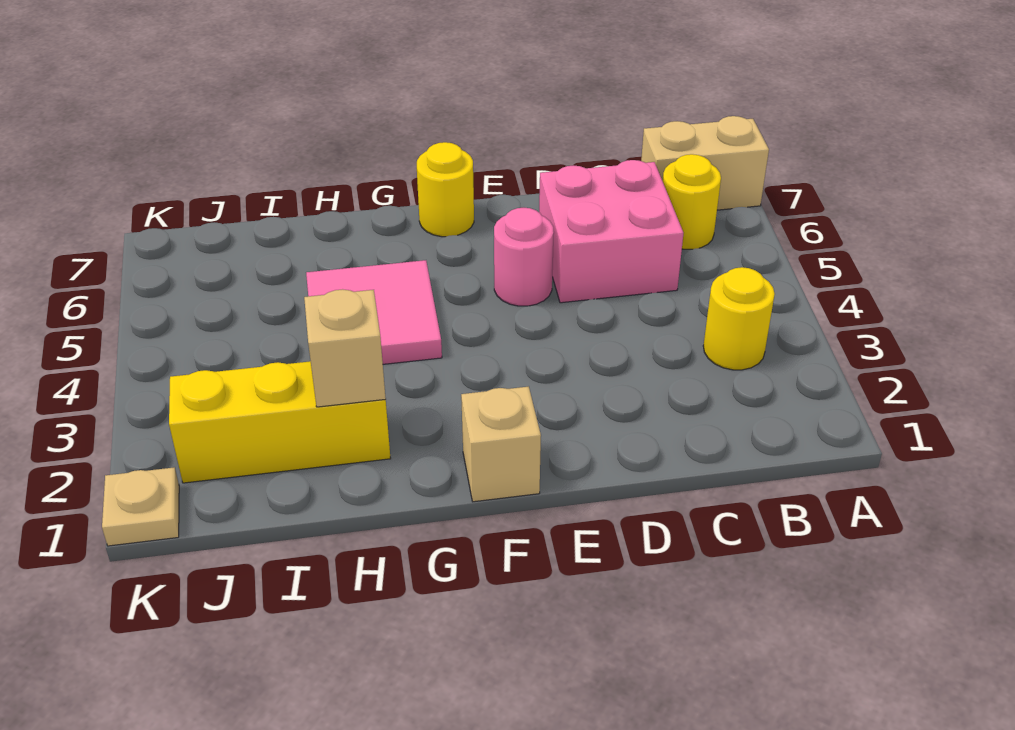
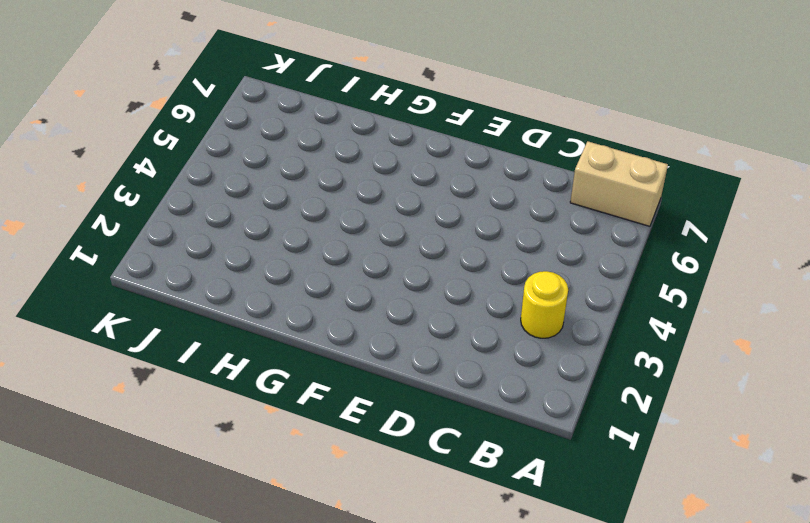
none -> yellow 1x1 round brick [663,154,721,249]
none -> pink 2x2 brick [539,160,683,303]

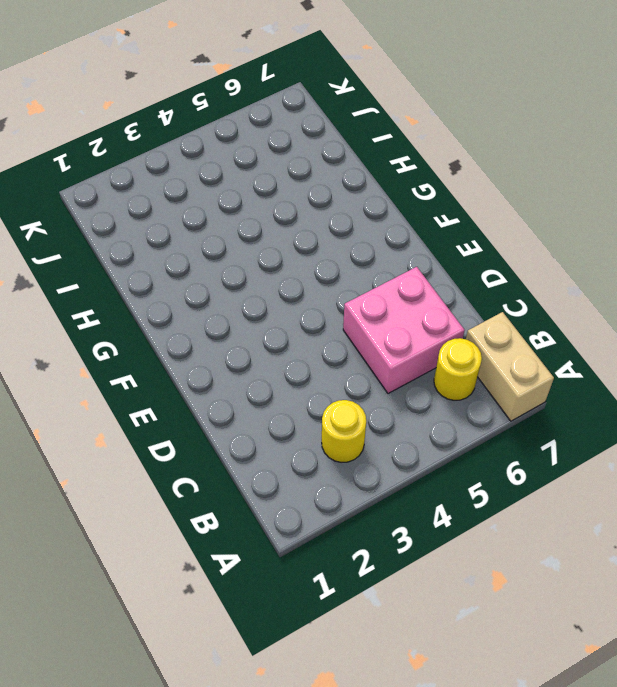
none -> pink 1x1 round brick [494,208,554,306]
none -> tan 1x1 brick [461,387,541,502]

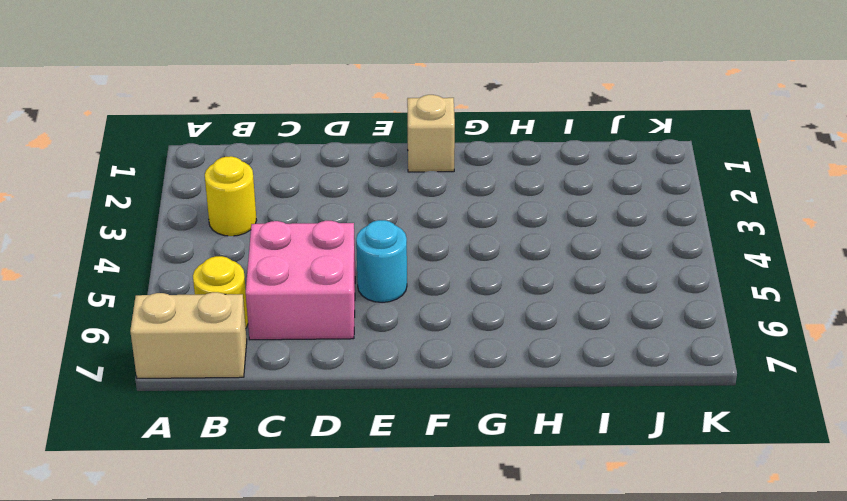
cyan 1x1 round brick [356,220,407,303] -> pink 1x1 round brick [494,208,554,306]
none -> yellow 1x1 round brick [417,142,474,237]
none -> pink 2x2 tile [306,260,442,364]

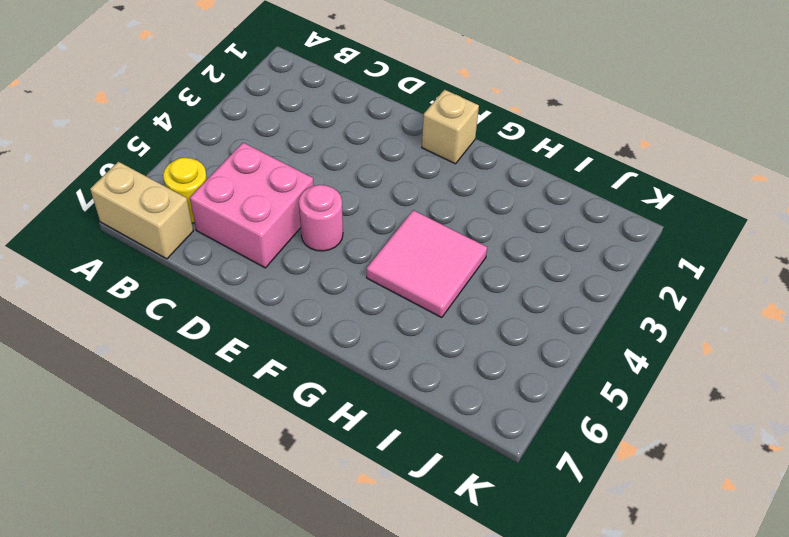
none -> yellow 1x1 round brick [703,267,775,370]
none -> yellow 1x1 round brick [417,142,474,237]

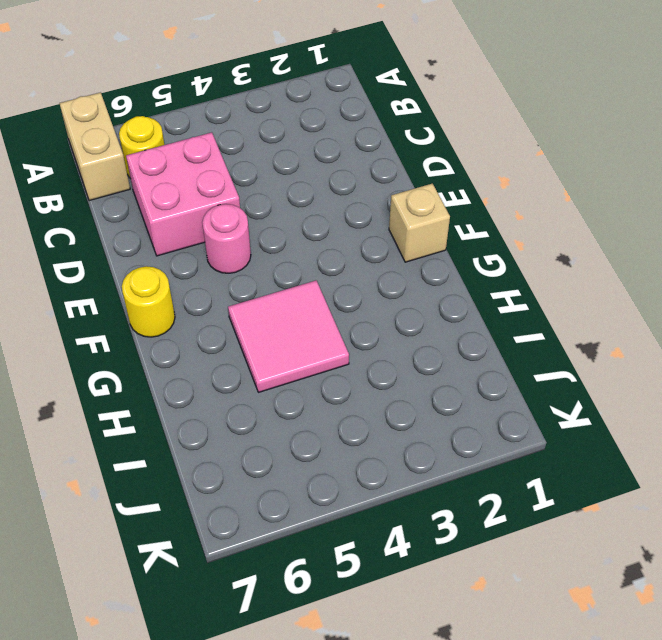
none -> yellow 1x1 round brick [703,267,775,370]
none -> yellow 1x3 brick [169,361,391,483]

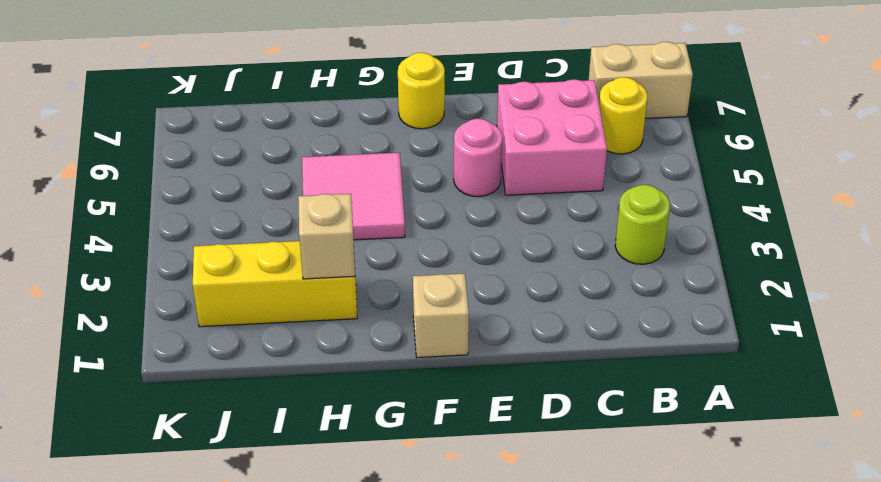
lime 1x1 round brick [615,185,670,264] -> yellow 1x1 round brick [703,267,775,370]
none -> tan 1x1 plate [102,467,179,546]

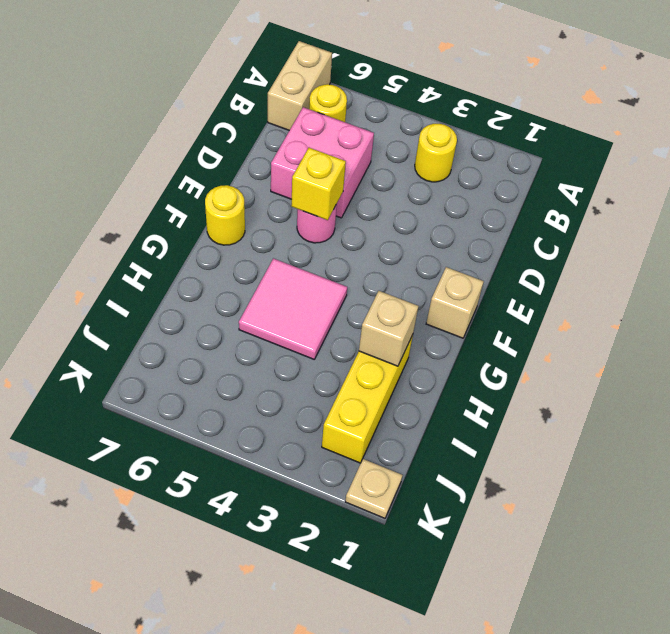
yellow 1x1 brick [291,148,346,220] -> none

